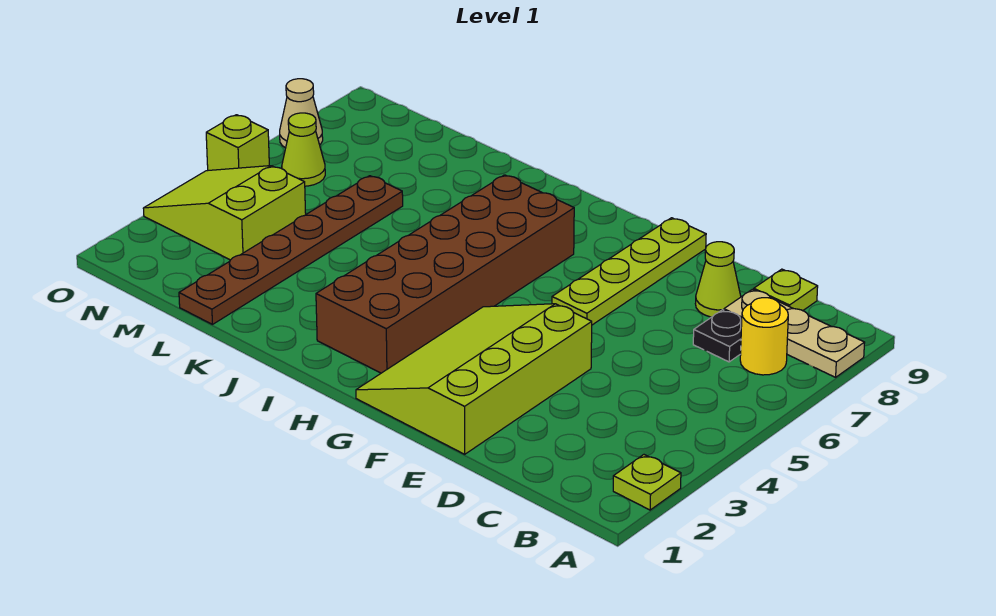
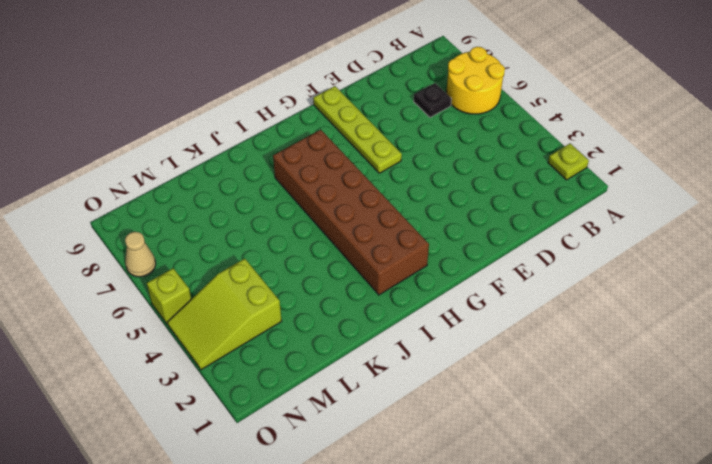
yellow 2x2 round brick [446,47,505,114] -> yellow 1x1 round brick [740,298,788,375]
none -> tan 1x3 plate [724,289,865,377]
none -> lime 1x1 plate [754,269,818,311]
none -> lime 1x1 cone [695,242,741,317]

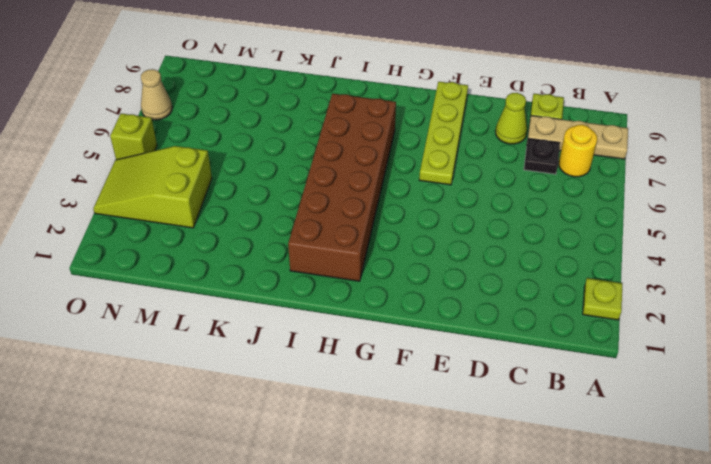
none -> lime 3x4 slope [356,304,592,454]
none -> brown 1x6 plate [179,176,403,324]
none -> lime 1x1 cone [282,113,325,186]

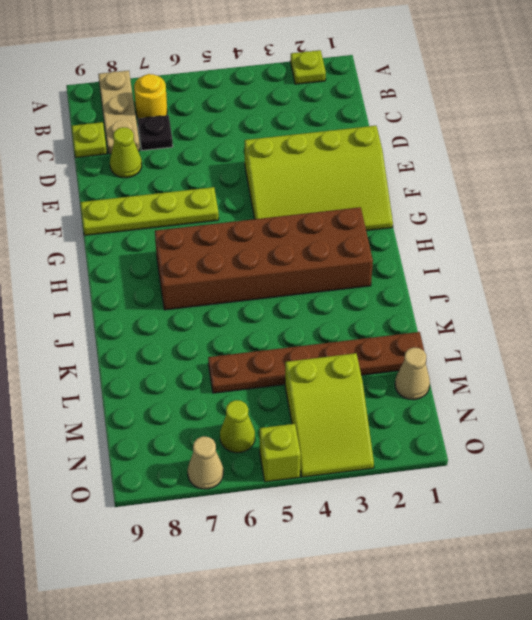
tan 1x1 cone [395,347,430,400] -> none

